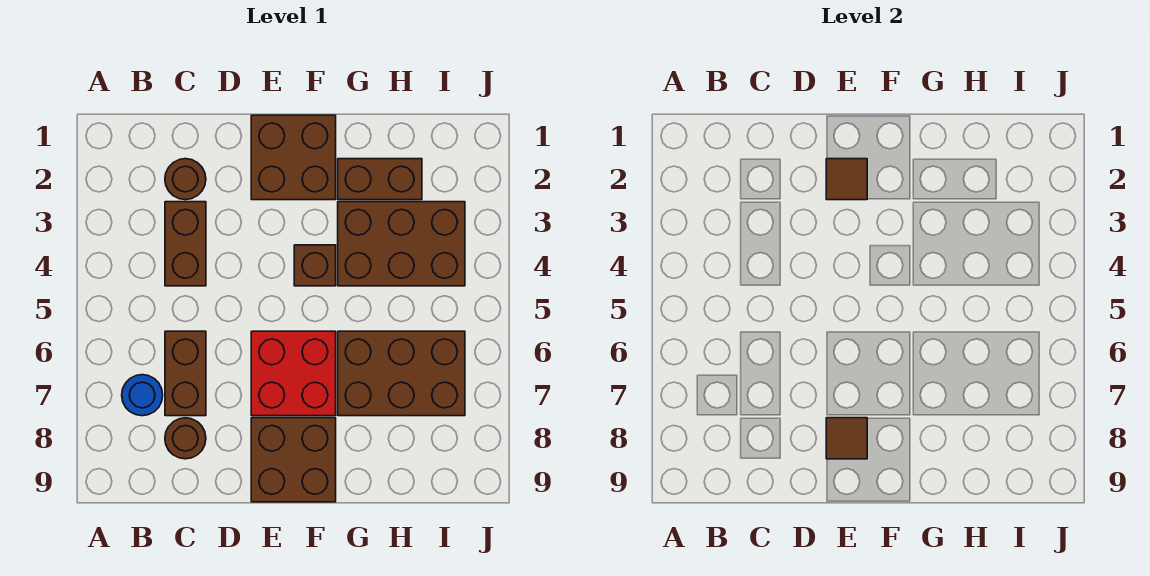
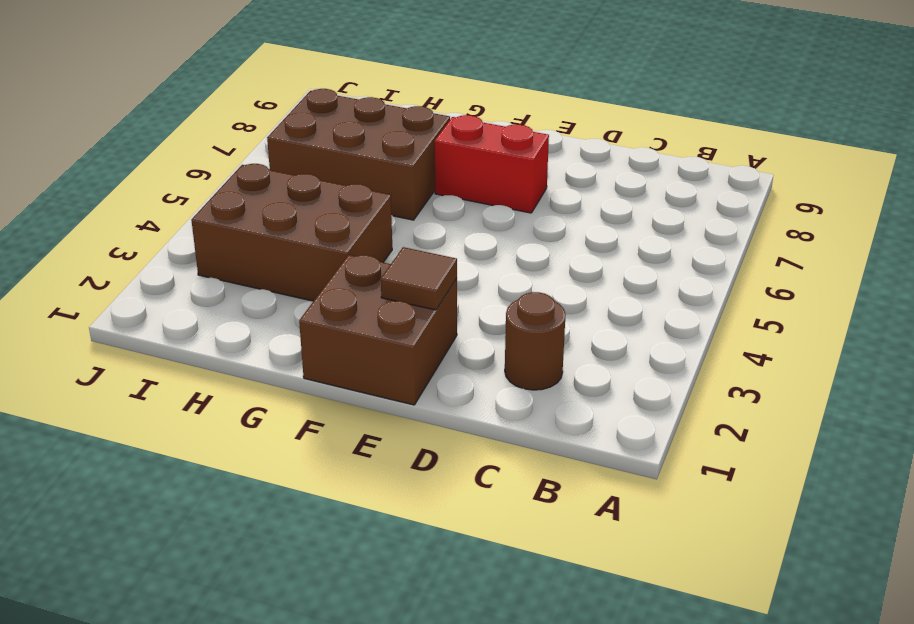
red 1x2 brick [435,115,549,213] -> red 2x2 brick [251,331,336,416]
none -> blue 1x1 round brick [122,375,163,416]
none -> brown 1x2 brick [165,202,206,286]
none -> brown 1x2 brick [165,331,206,416]

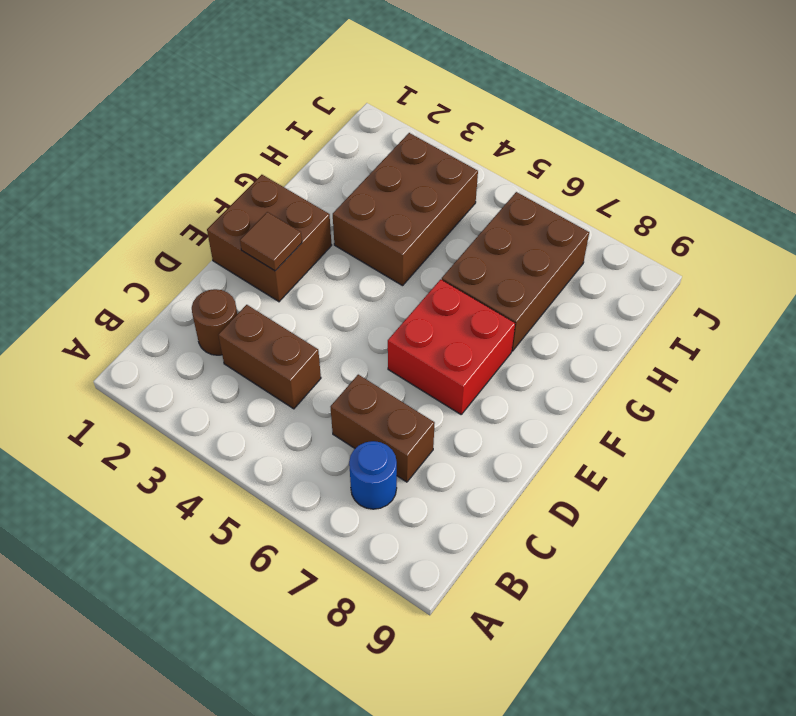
none -> brown 1x1 round brick [165,418,206,459]
none -> brown 2x2 brick [251,418,336,502]
none -> brown 1x1 brick [294,245,336,286]

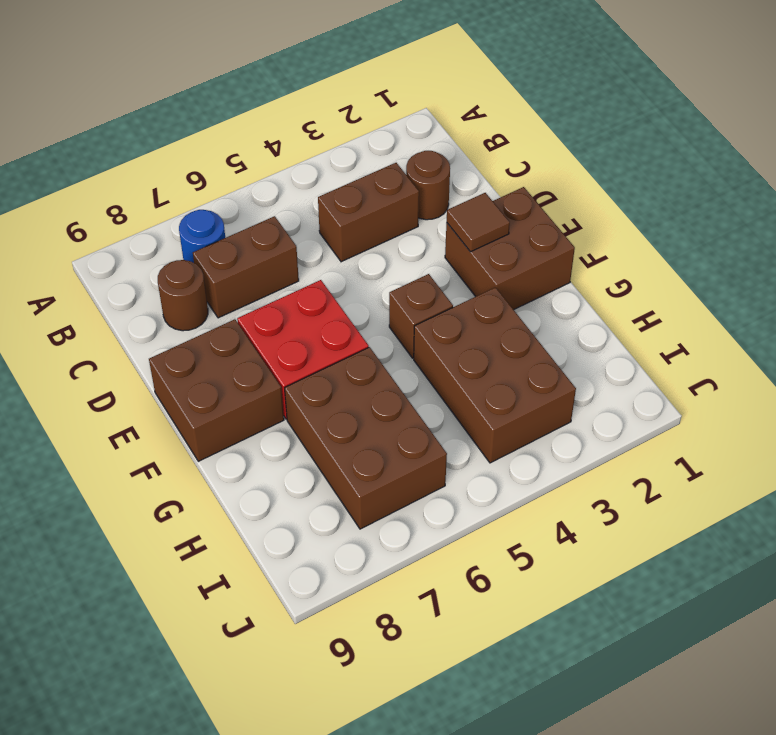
none -> brown 1x2 brick [338,159,422,200]
none -> brown 1x1 tile [826,418,867,459]

